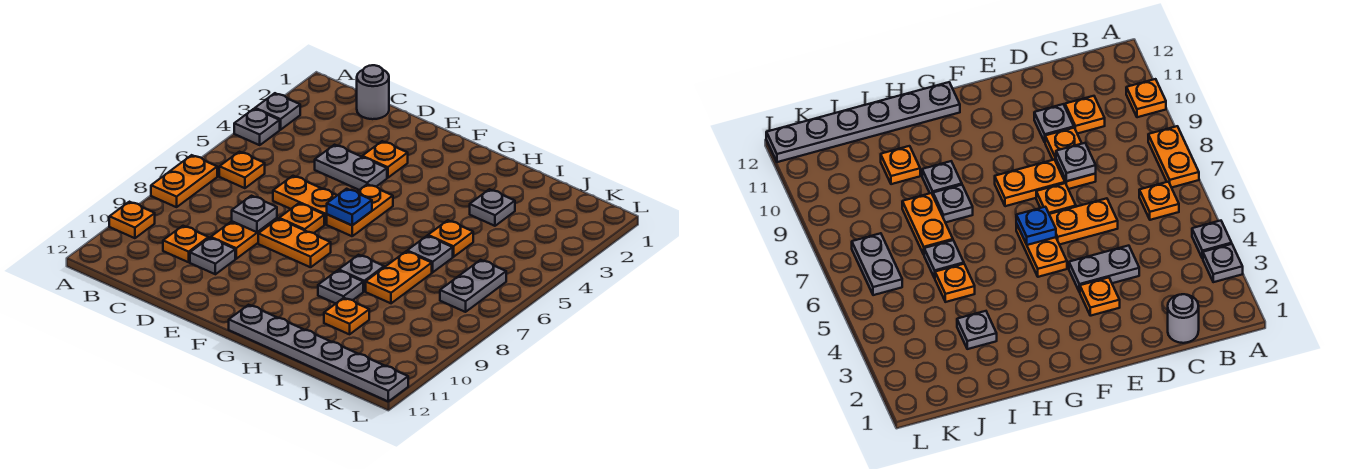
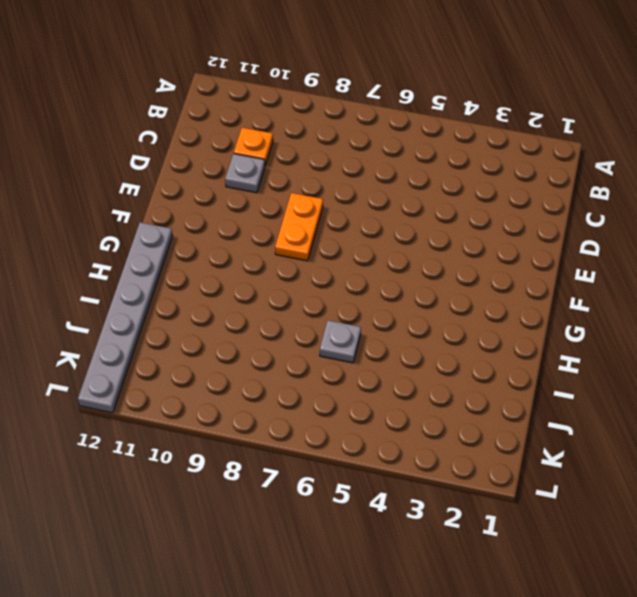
none -> grey 1x1 plate [255,93,300,130]
none -> grey 1x1 plate [234,109,280,145]
none -> orange 1x2 plate [151,155,217,207]

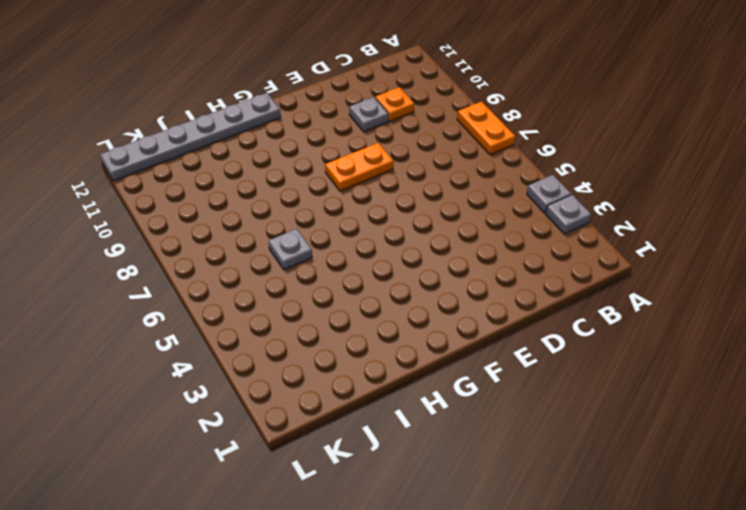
none -> orange 1x1 plate [109,202,155,238]
none -> orange 1x1 plate [219,152,265,188]
none -> grey 1x1 round brick [357,65,389,119]

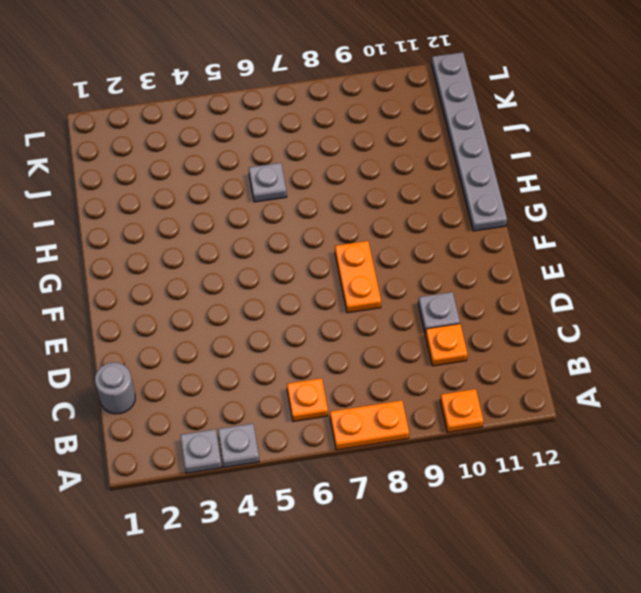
none -> grey 1x2 plate [315,145,387,190]
none -> orange 1x2 plate [273,176,337,224]
none -> orange 1x2 plate [211,218,277,259]

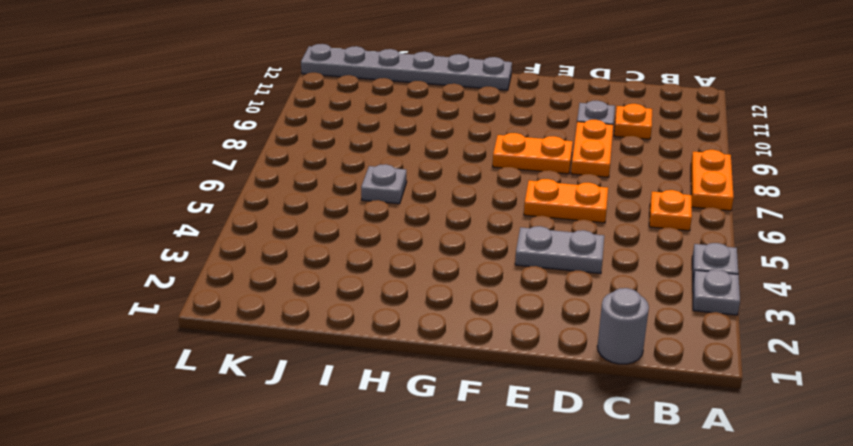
none -> orange 1x1 plate [109,202,155,238]
none -> orange 1x1 plate [362,141,408,178]
none -> orange 1x1 plate [279,203,324,233]

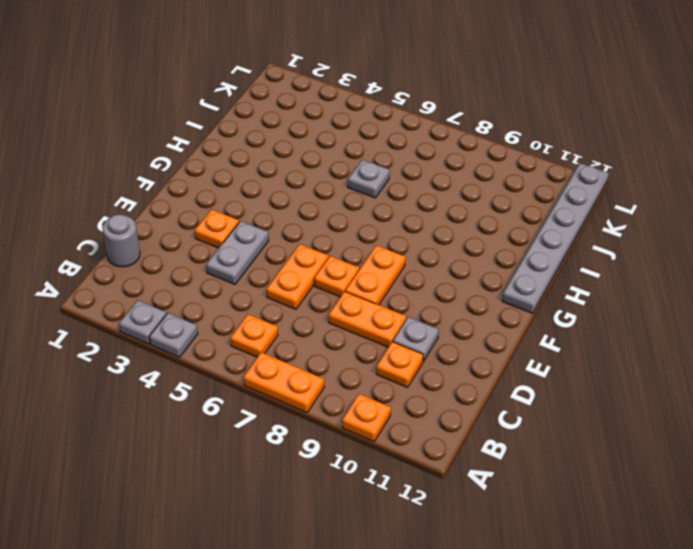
none -> orange 1x2 plate [327,184,393,236]
none -> grey 1x1 plate [339,255,384,291]
none -> grey 1x1 plate [318,270,363,303]

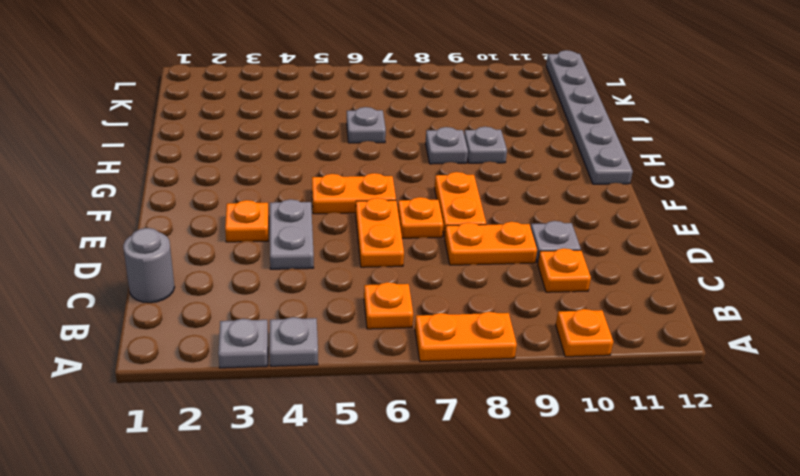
none -> grey 1x1 plate [470,189,515,226]
none -> orange 1x1 plate [428,220,473,257]
none -> orange 1x2 plate [366,251,432,303]

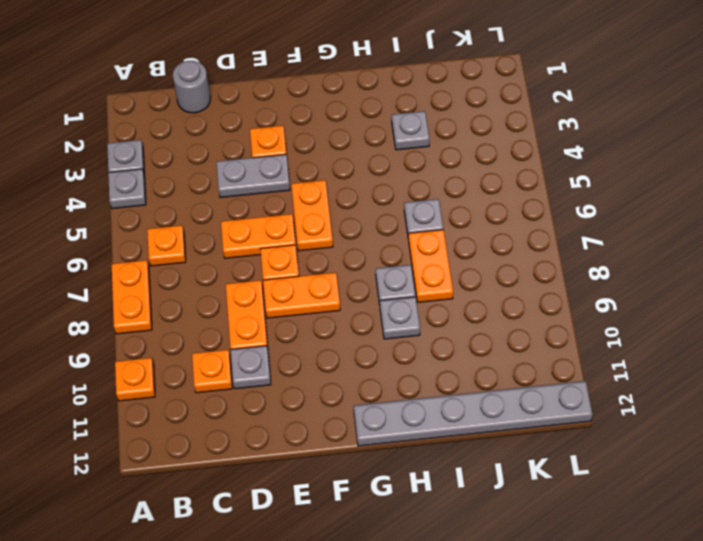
none -> orange 1x1 plate [428,220,473,257]
none -> orange 1x1 plate [324,298,369,334]
none -> grey 1x2 plate [440,260,506,312]

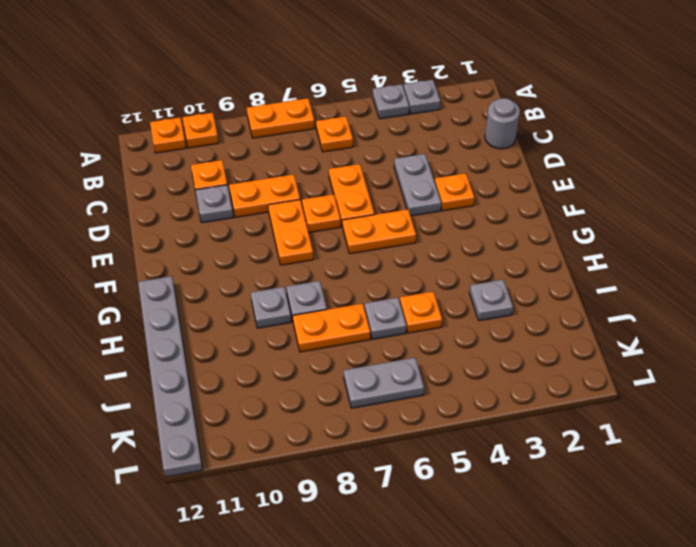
orange 1x1 plate [150,117,186,153] -> orange 1x1 plate moved to [324,298,369,334]
none -> grey 1x1 plate [232,196,277,232]
none -> blue 1x1 plate [327,189,372,225]

